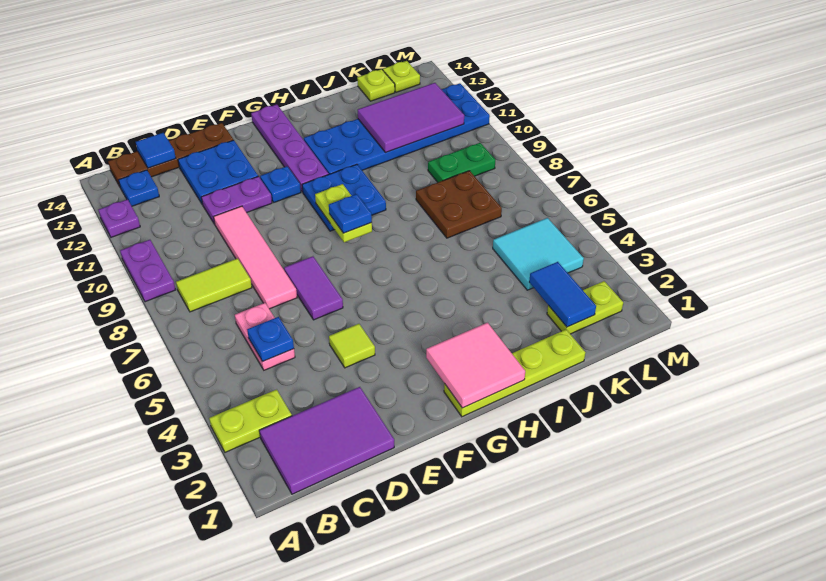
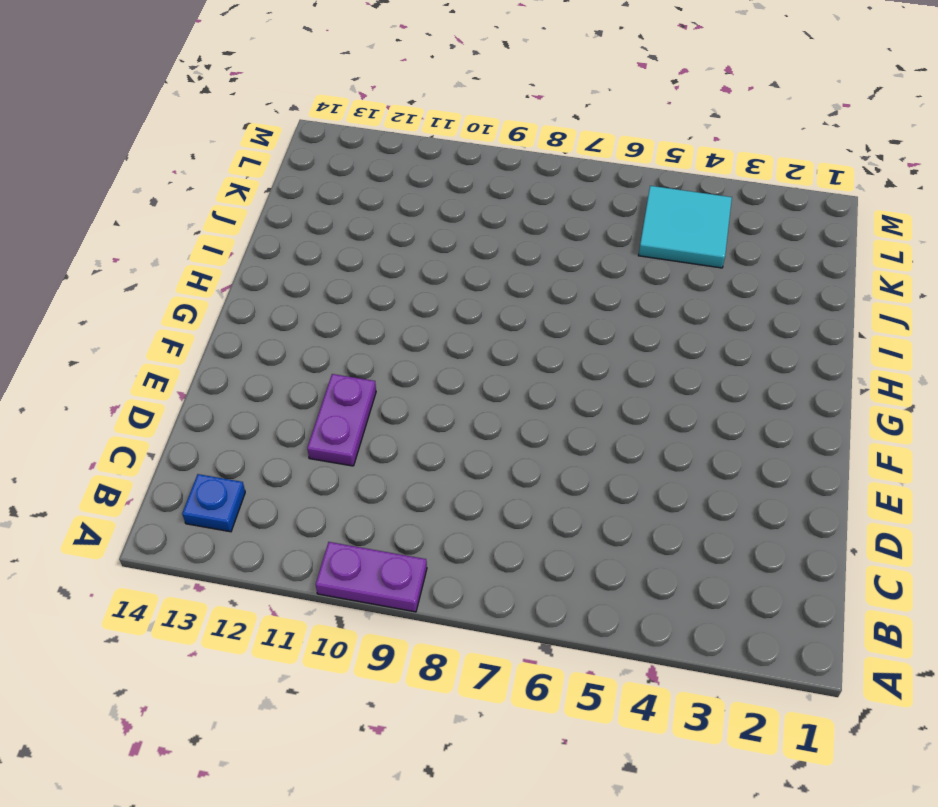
none -> lime 1x2 plate [209,389,292,452]
none -> purple 1x1 plate [99,199,140,237]
none -> purple 2x3 tile [259,387,394,494]
none -> lime 1x2 tile [176,258,252,312]

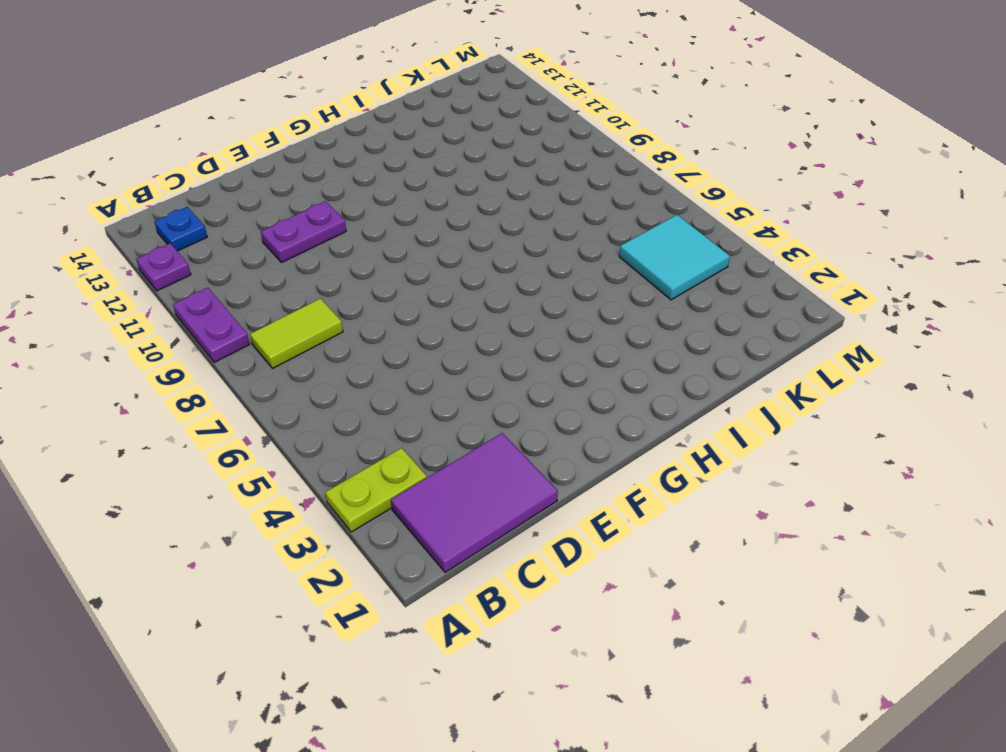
none -> brown 1x4 plate [108,123,233,186]
none -> pink 1x2 plate [235,303,295,370]
none -> pink 1x4 tile [214,206,297,309]
none -> blue 2x2 plate [178,140,258,204]

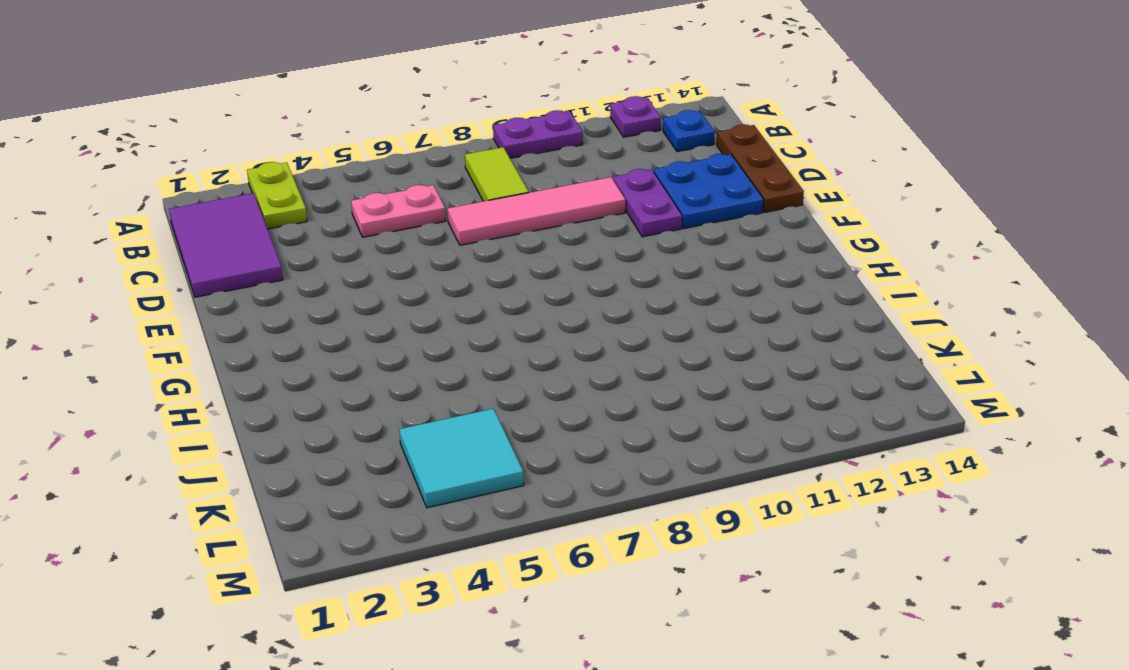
brown 1x3 plate [717,124,804,212] -> brown 1x4 plate [108,123,233,186]
none -> lime 1x1 tile [329,324,375,368]
none -> purple 1x2 tile [284,256,343,320]
none -> blue 1x1 plate [260,166,301,203]
none -> lime 1x4 plate [444,329,585,417]

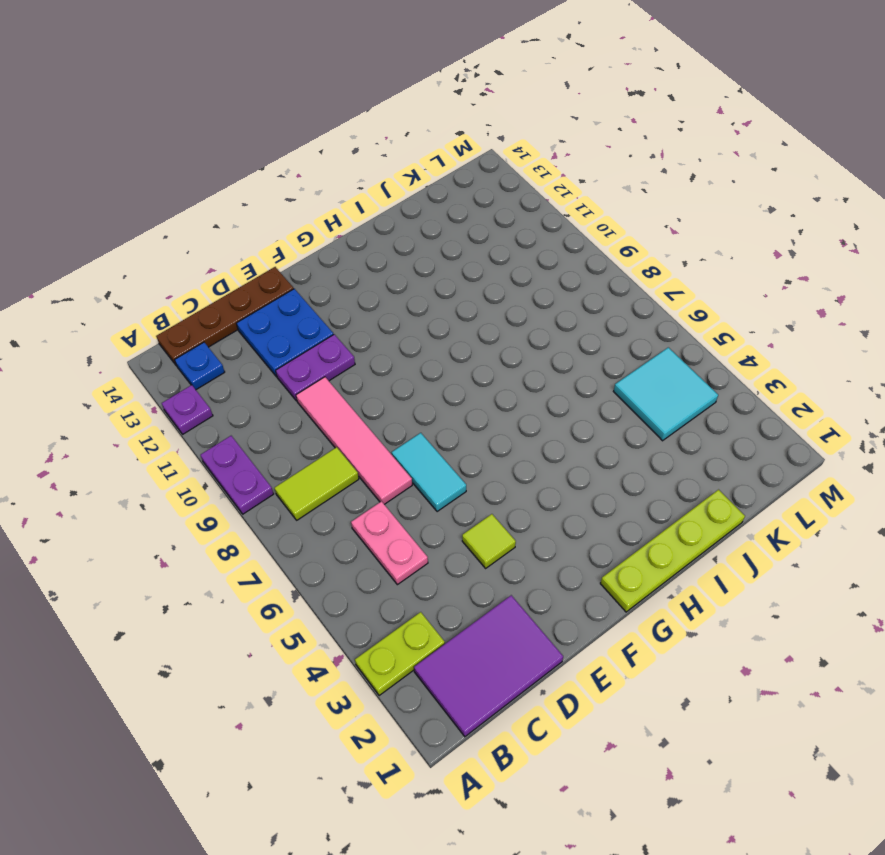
cyan 1x2 tile [392,433,466,512] -> purple 1x2 tile [284,256,343,320]
none -> blue 1x1 plate [260,166,301,203]
none -> blue 2x2 plate [302,164,386,231]
none -> purple 1x4 plate [251,104,329,192]
none -> blue 2x6 plate [304,83,490,174]

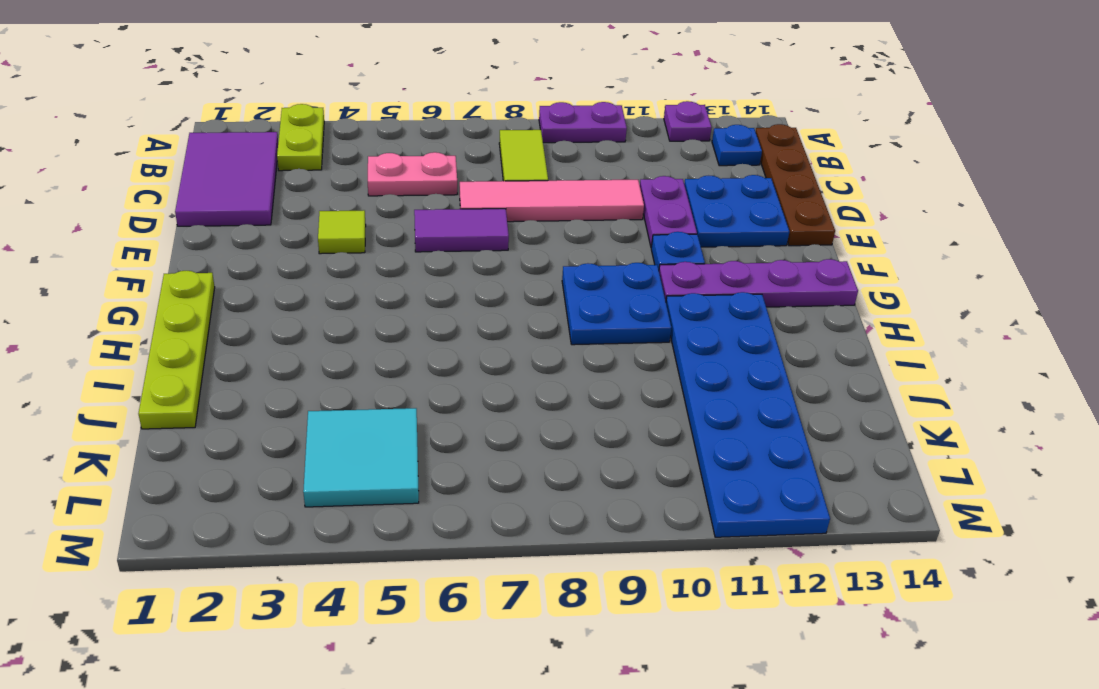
none -> brown 2x2 plate [416,171,502,238]
none -> lime 1x2 plate [547,281,623,334]
none -> green 1x2 plate [428,143,495,182]
none -> lime 1x1 plate [357,69,395,101]

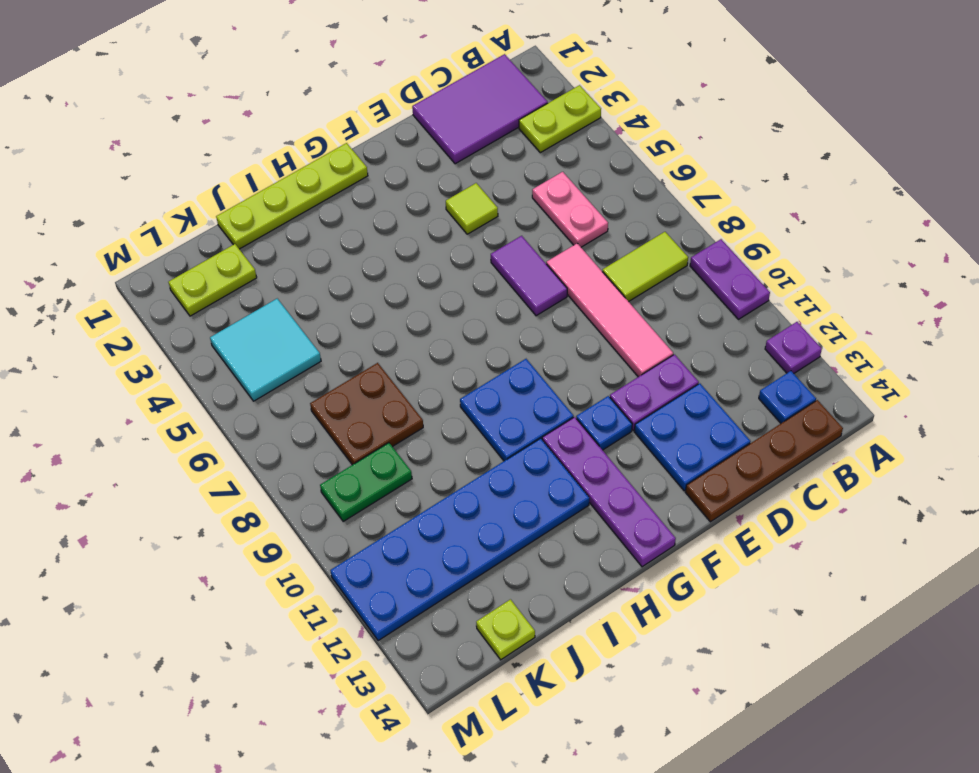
none -> lime 1x1 plate [383,61,420,92]
none -> blue 1x1 plate [247,317,294,362]
none -> blue 1x1 tile [136,133,176,168]
none -> pink 2x2 tile [426,323,525,408]

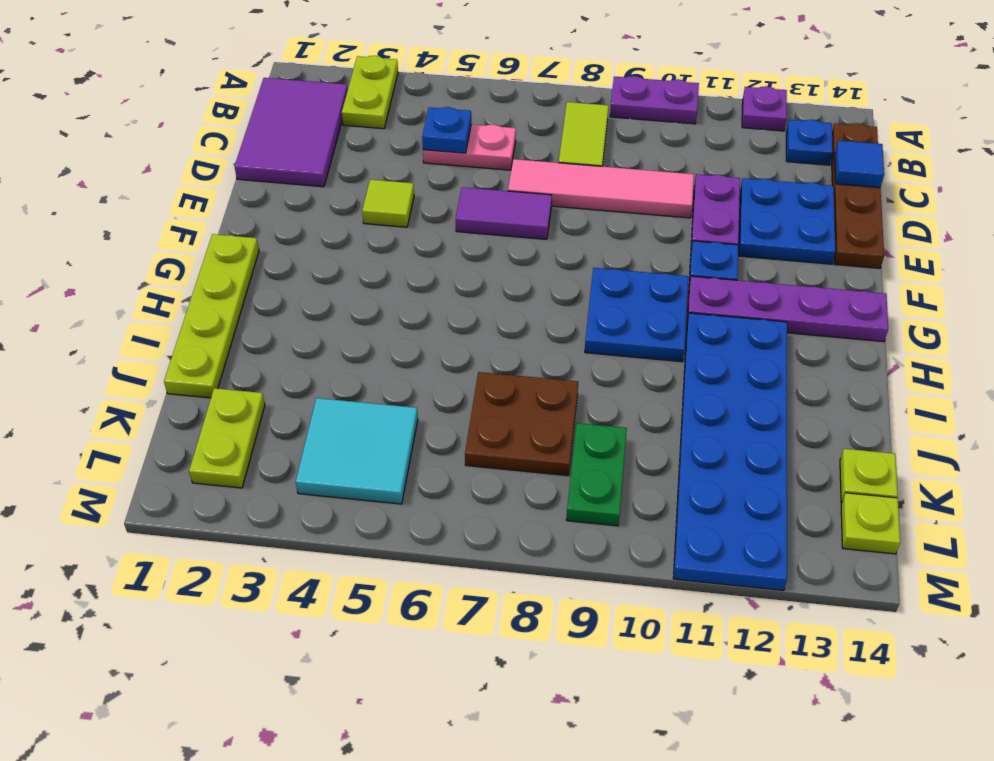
none -> pink 2x2 tile [426,323,525,408]
none -> lime 1x2 plate [315,184,372,242]
none -> purple 2x3 tile [358,83,464,153]
none -> blue 1x2 tile [529,262,596,327]

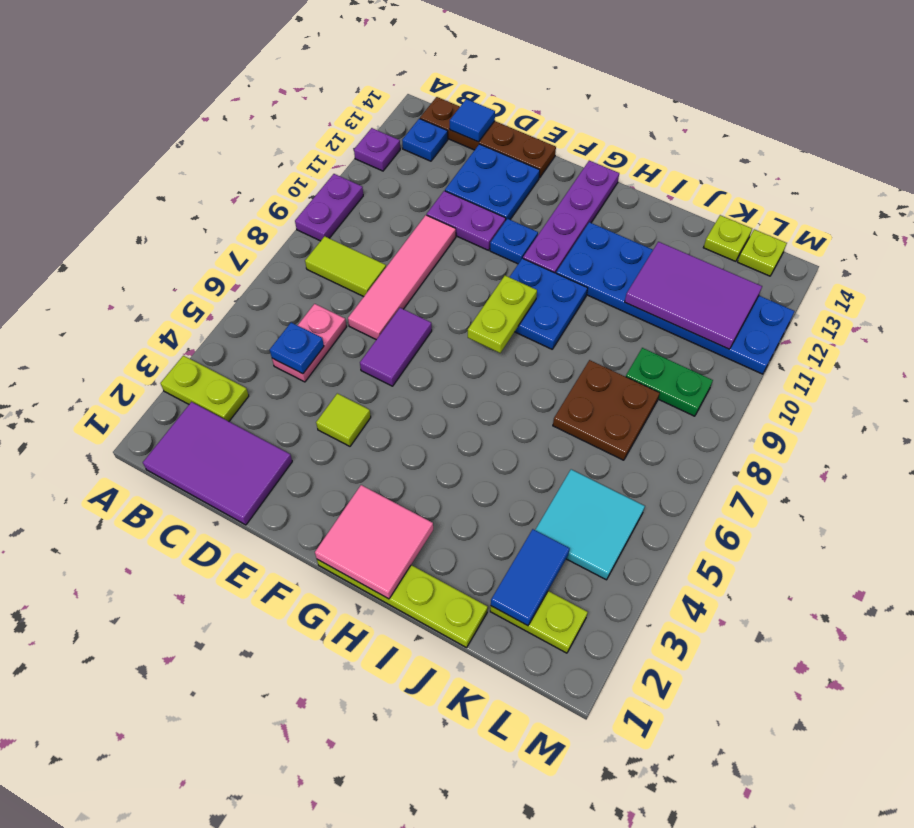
none -> blue 1x1 plate [329,194,372,233]

